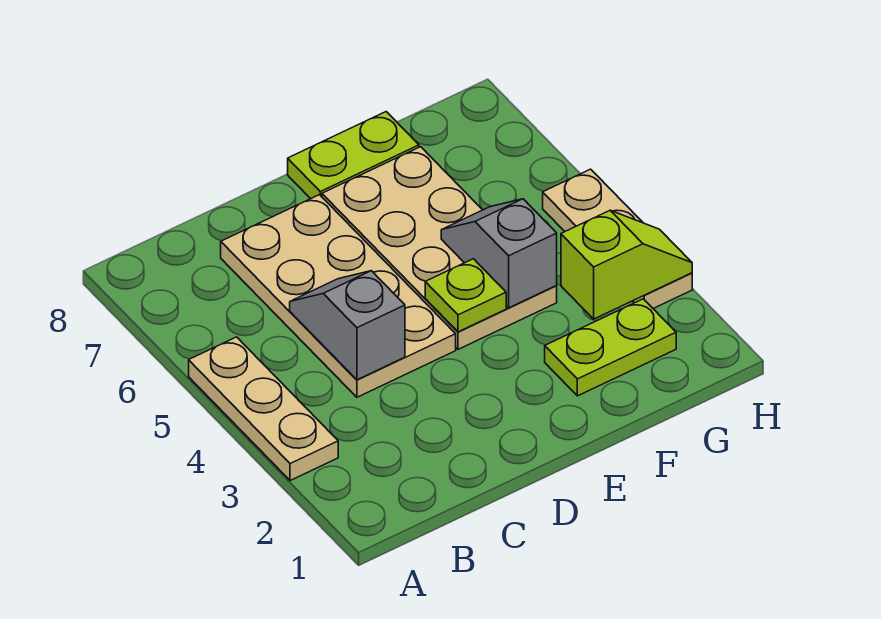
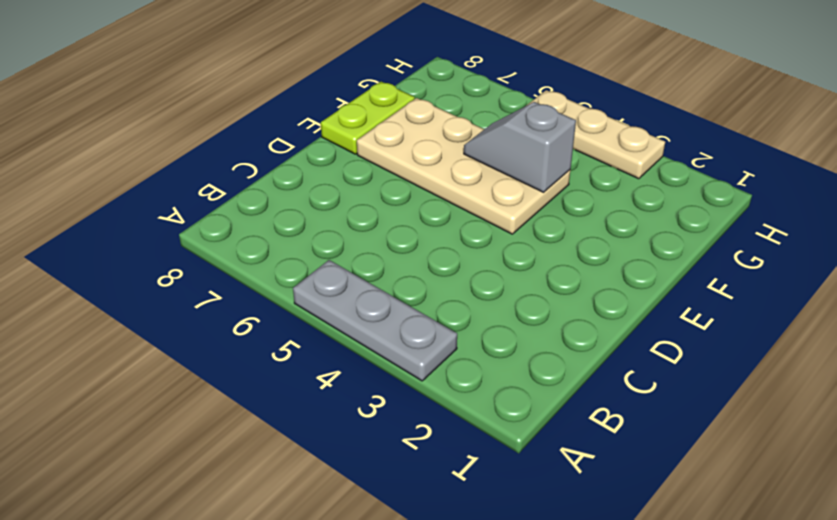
grey 1x3 plate [293,260,457,381] -> tan 1x3 plate [189,337,338,481]
none -> tan 2x4 plate [221,195,456,397]
none -> lime 1x2 plate [545,299,676,396]

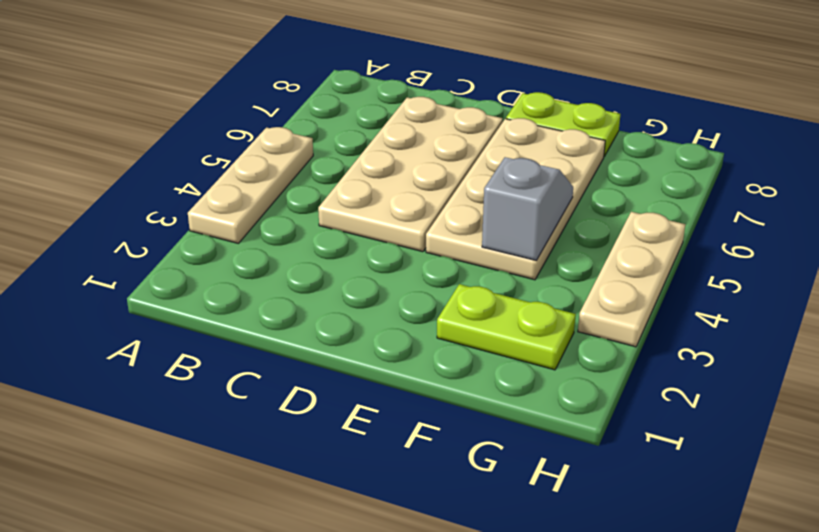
none -> grey 1x2 slope [290,271,405,380]
none -> lime 1x1 plate [425,259,506,332]

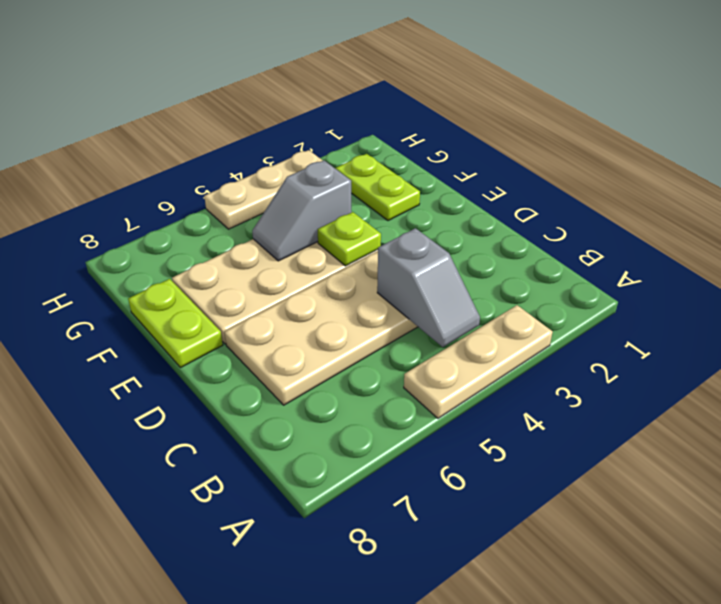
grey 1x2 slope [377,228,480,347] -> grey 1x2 slope turned to [290,271,405,380]
none -> lime 1x2 slope [561,210,692,319]

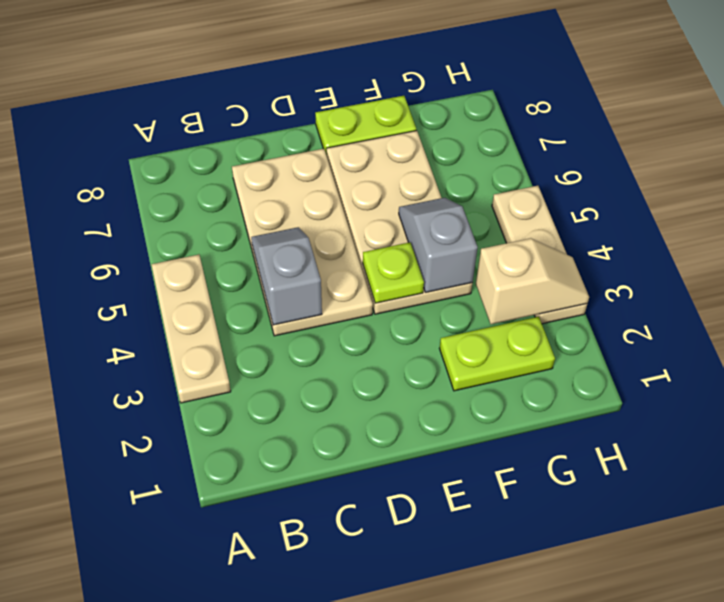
tan 1x2 slope [476,238,589,324] -> lime 1x2 slope [561,210,692,319]

